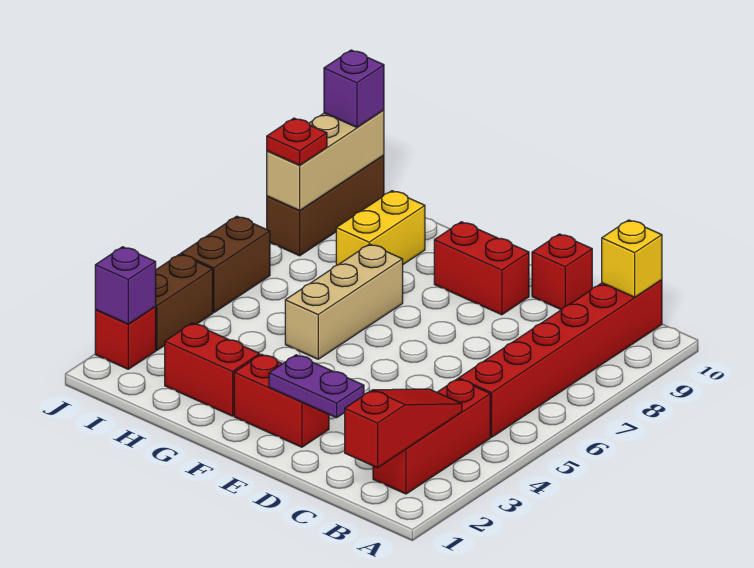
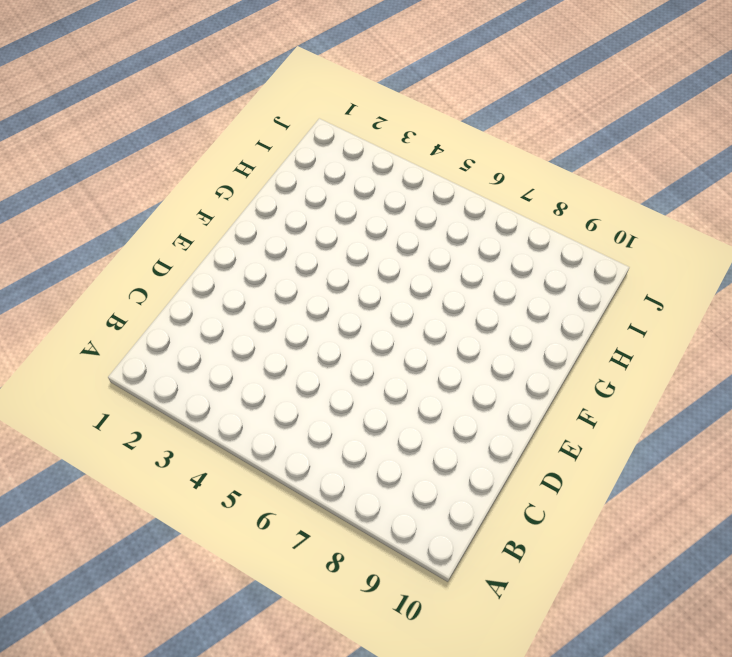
none -> red 1x3 brick [373,379,490,494]
none -> red 1x6 brick [459,280,662,437]
none -> red 1x1 brick [532,234,592,310]

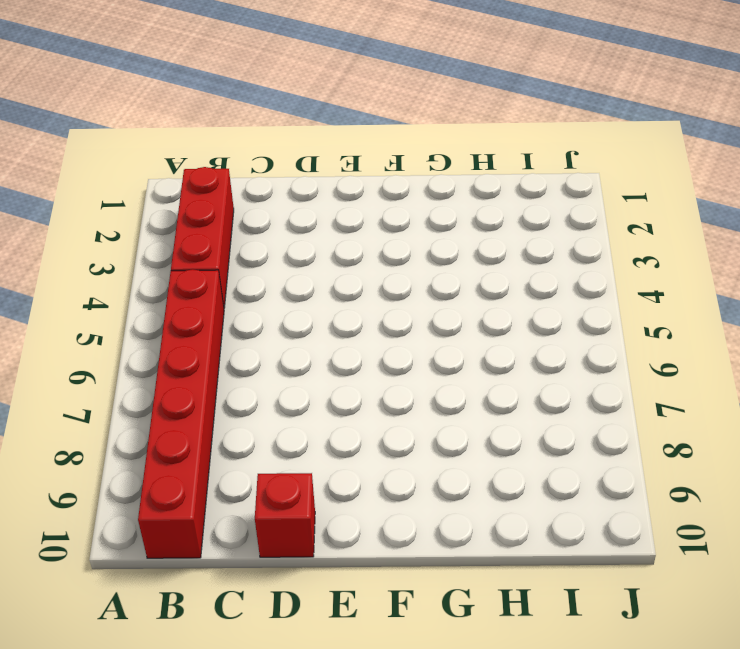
none -> red 1x2 brick [234,354,329,447]
none -> red 1x2 brick [434,222,529,315]
none -> red 1x2 brick [165,323,260,416]

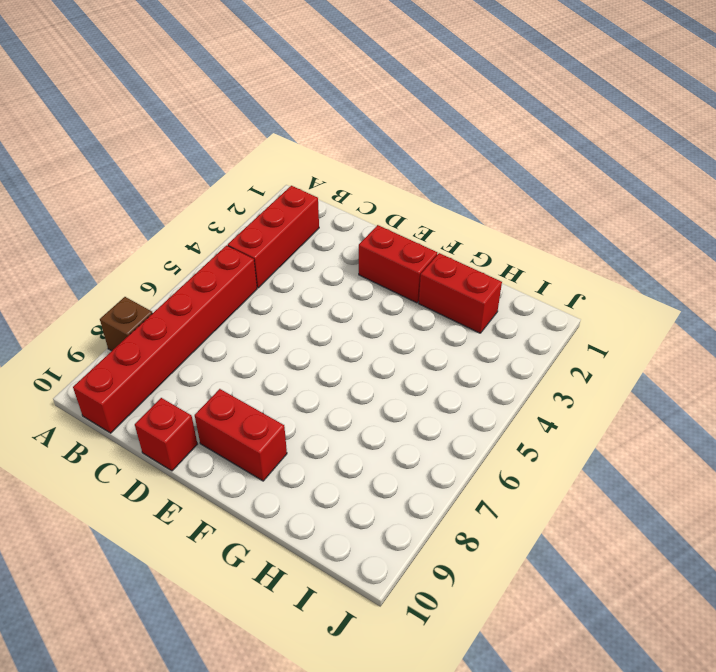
brown 1x1 brick [100,297,152,351] -> none
none -> tan 1x3 brick [285,244,403,359]
none -> yellow 1x2 brick [336,191,425,265]
none -> red 1x1 brick [95,307,156,369]

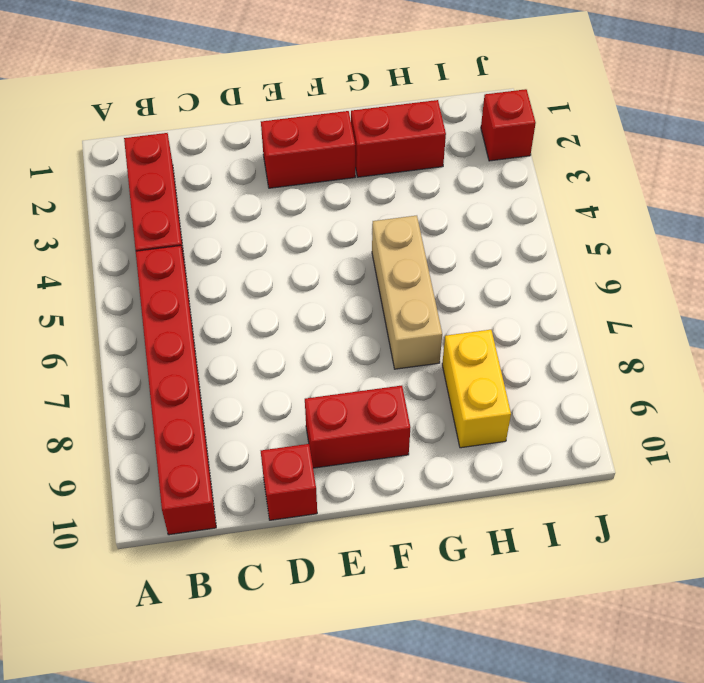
none -> brown 1x2 brick [155,254,213,350]
none -> brown 1x2 brick [181,216,270,312]
none -> brown 1x3 brick [267,155,384,256]

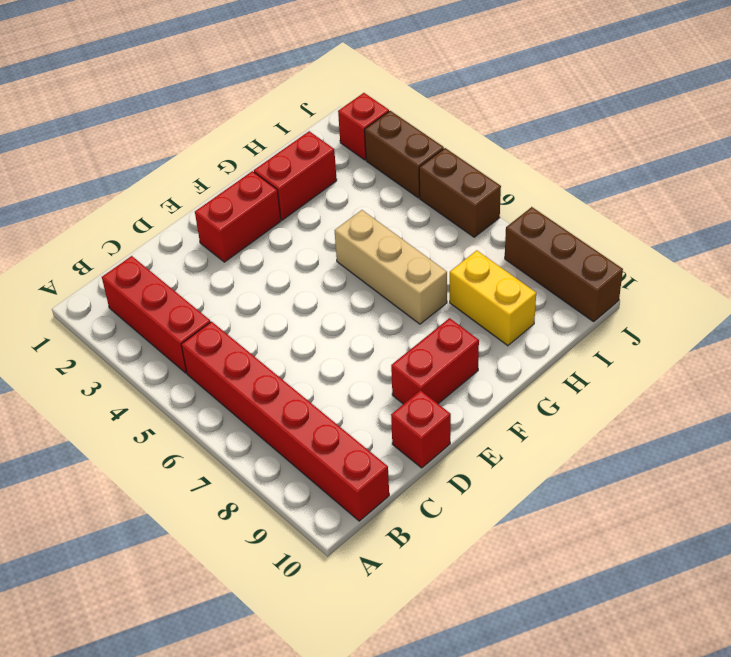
none -> red 1x3 slope [345,389,462,468]
none -> yellow 1x1 brick [602,220,662,297]
none -> purple 1x2 plate [269,355,364,418]

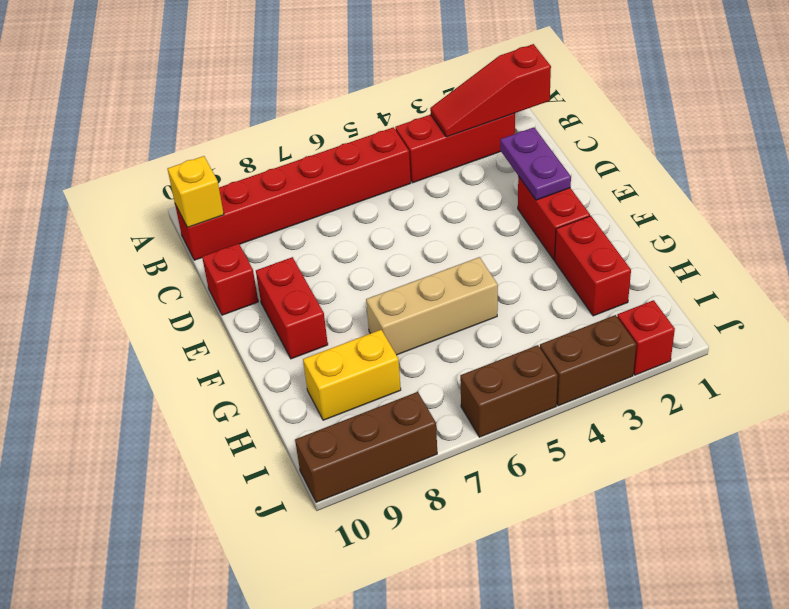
none -> purple 1x1 brick [95,247,156,324]
none -> tan 1x3 brick [267,110,384,210]
none -> red 1x1 plate [267,118,327,165]

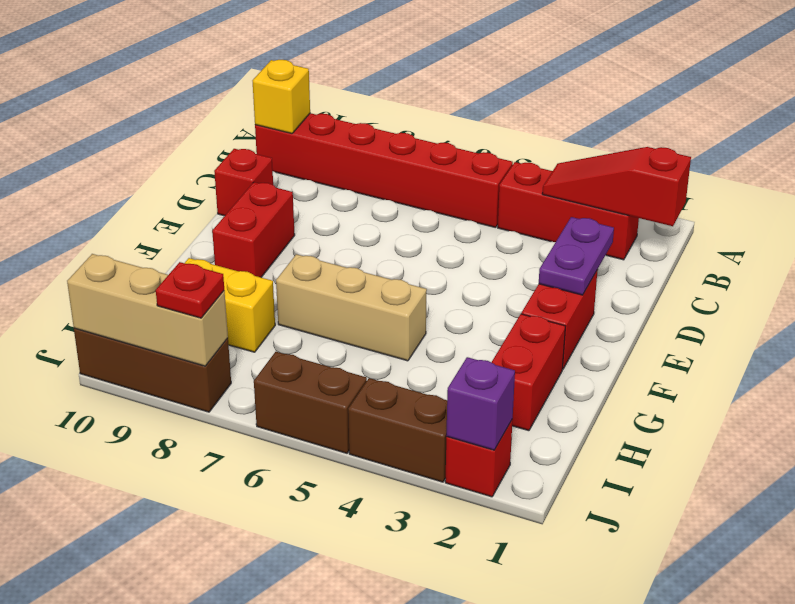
none -> purple 1x1 brick [324,50,384,127]

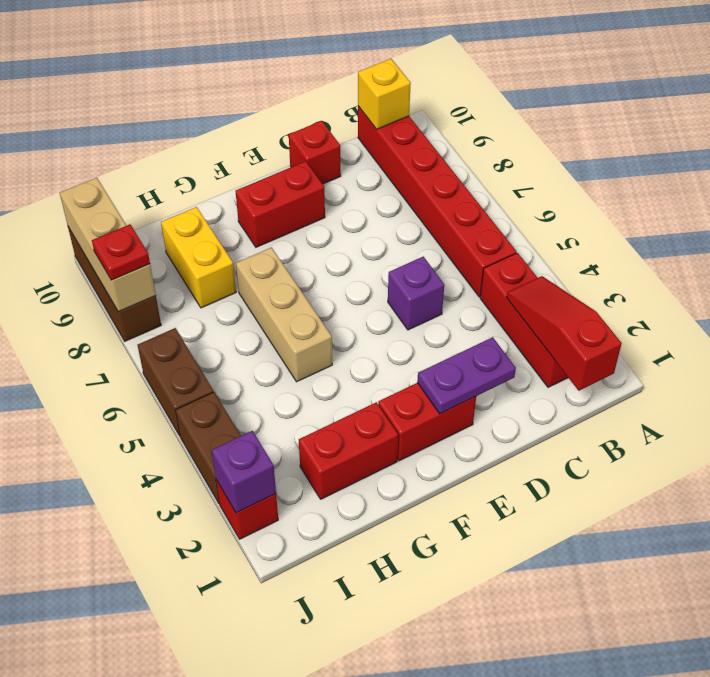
purple 1x1 brick [388,257,444,330] -> purple 1x1 brick moved to [324,50,384,127]

